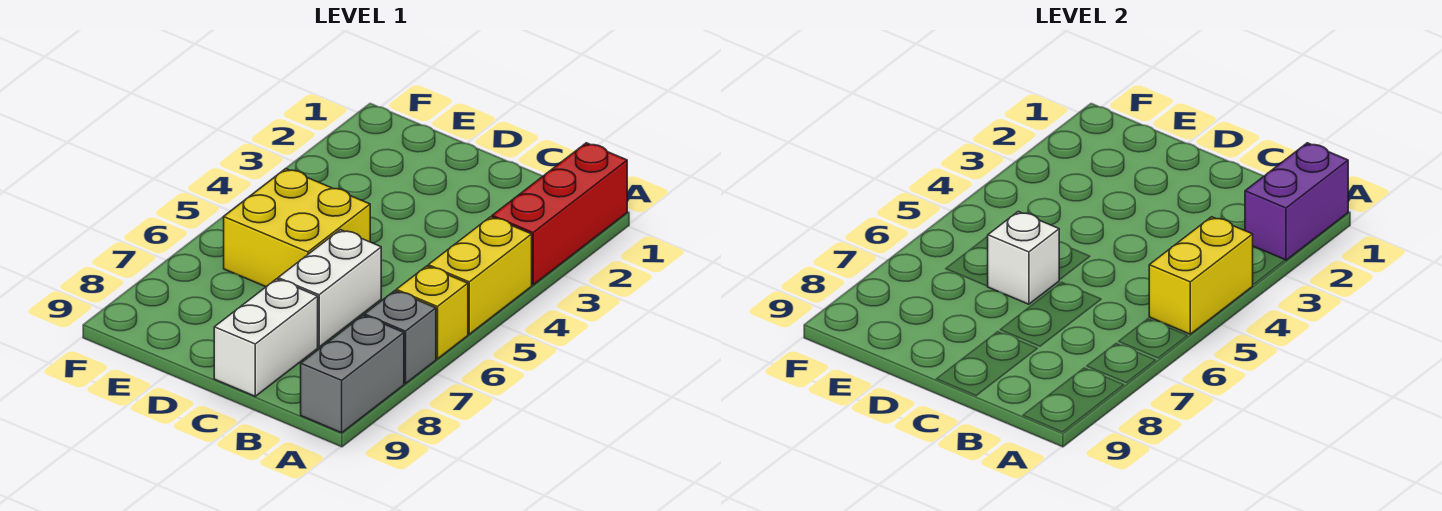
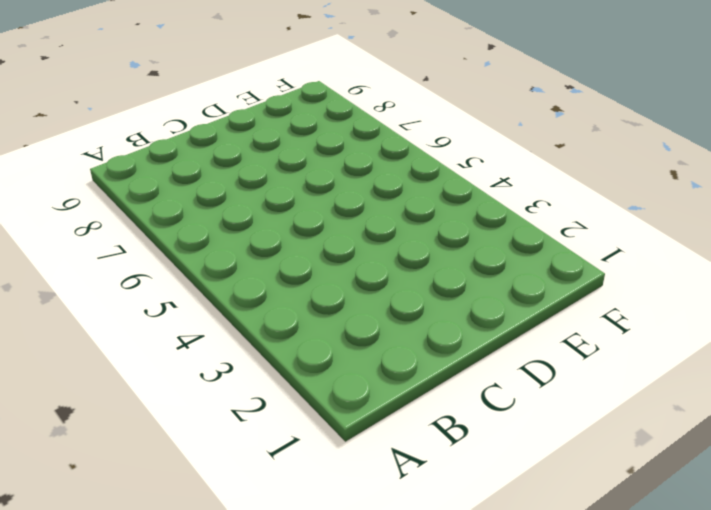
none -> red 1x3 brick [492,143,627,285]
none -> yellow 1x2 brick [428,217,532,334]

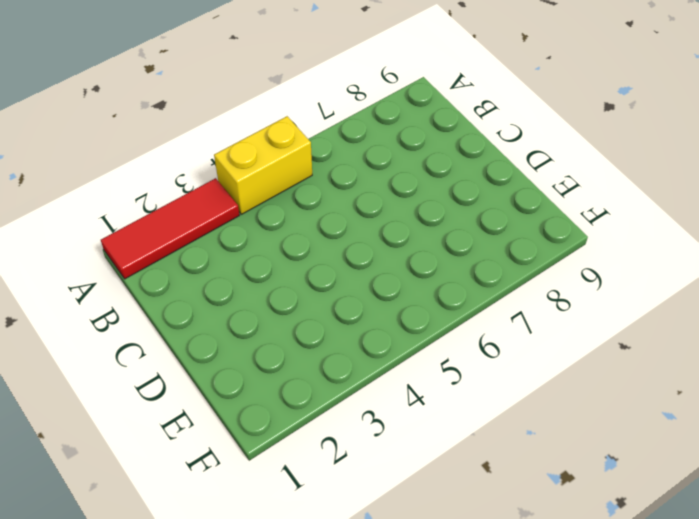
red 1x3 tile [101,178,240,279] -> red 1x3 brick [492,143,627,285]
none -> yellow 1x1 brick [396,266,468,359]
none -> grey 1x1 brick [364,291,436,384]

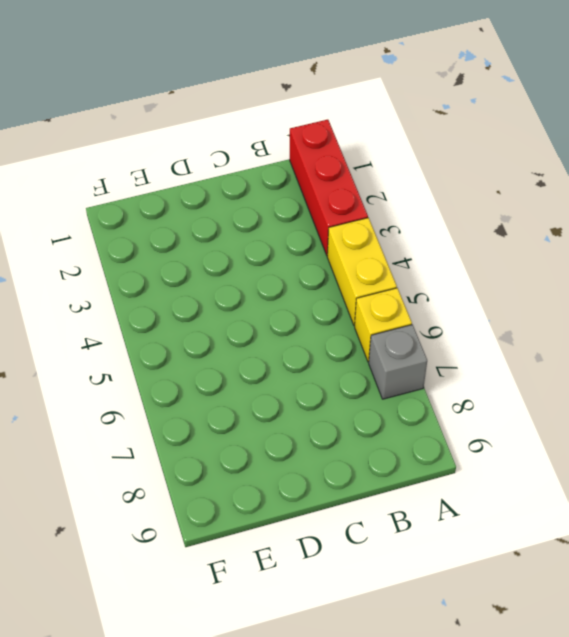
none -> grey 1x2 brick [301,315,404,433]
none -> white 1x2 brick [278,230,381,347]

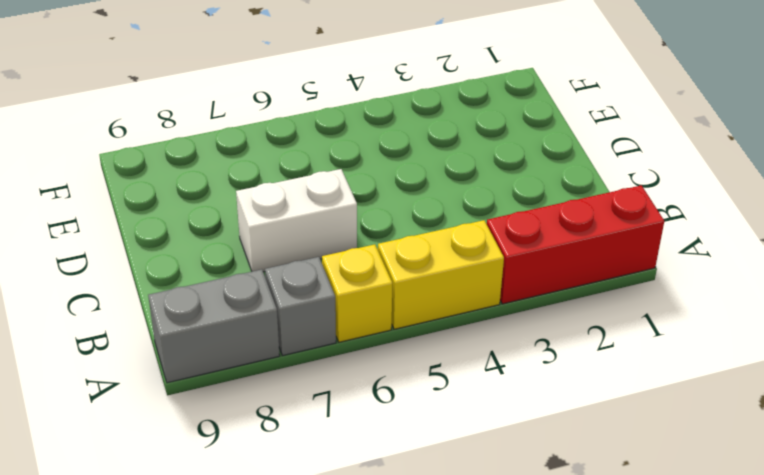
none -> white 1x2 brick [214,279,318,396]
none -> yellow 2x2 brick [224,169,370,287]

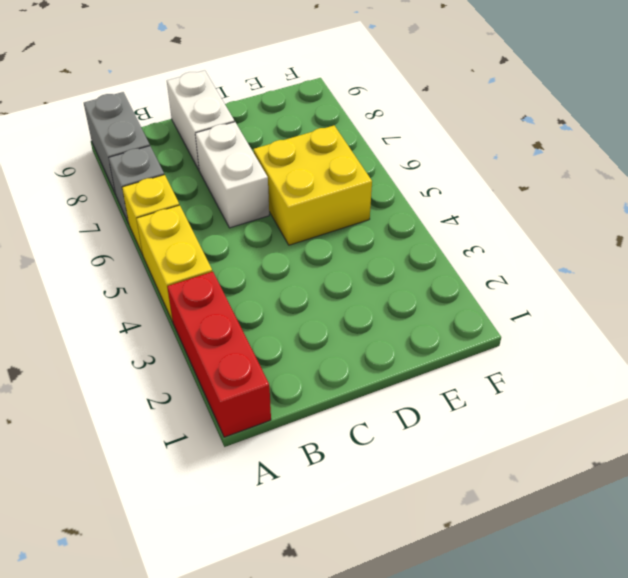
none -> purple 1x2 brick [1245,143,1348,260]
none -> yellow 1x2 brick [1149,217,1253,334]

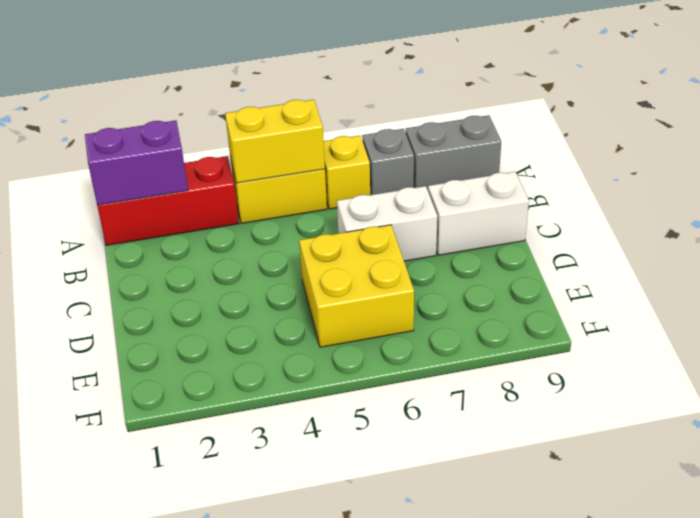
none -> white 1x1 brick [988,211,1059,304]

